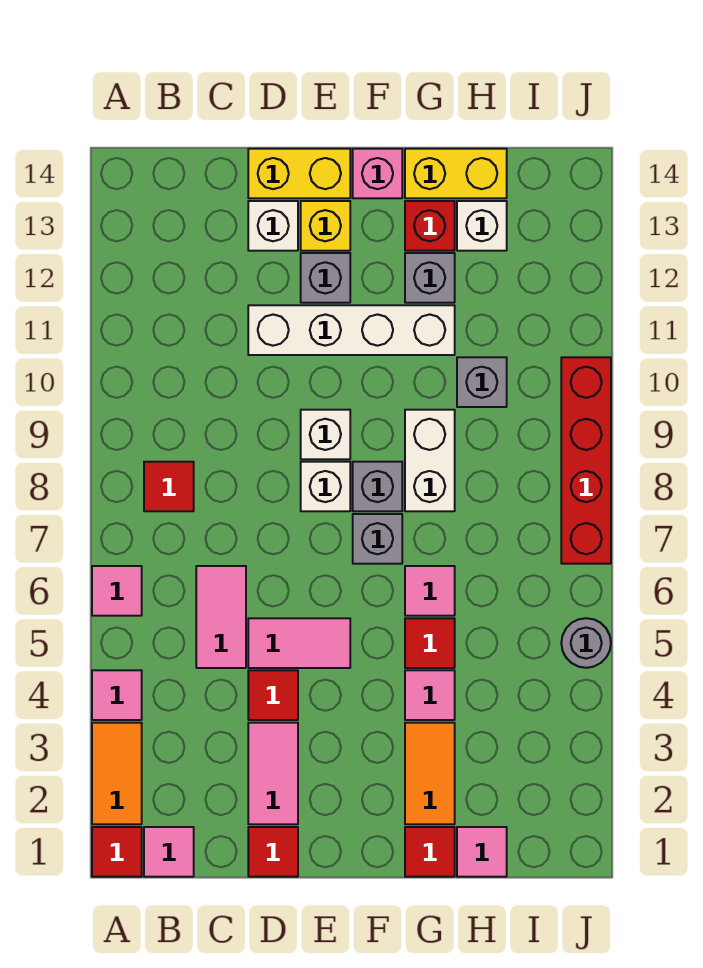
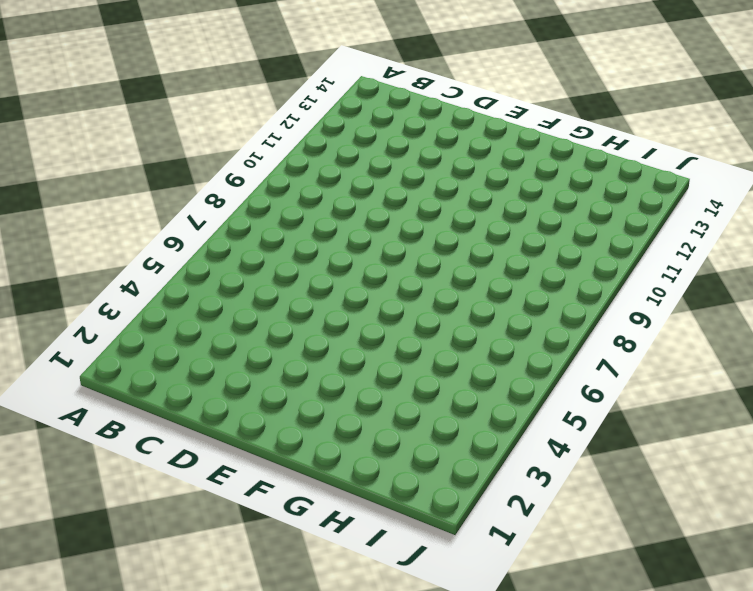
none -> red 1x1 tile [92,827,142,877]
none -> orange 1x2 tile [92,723,142,824]
none -> pink 1x1 tile [92,670,142,720]
none -> pink 1x1 tile [92,566,142,616]

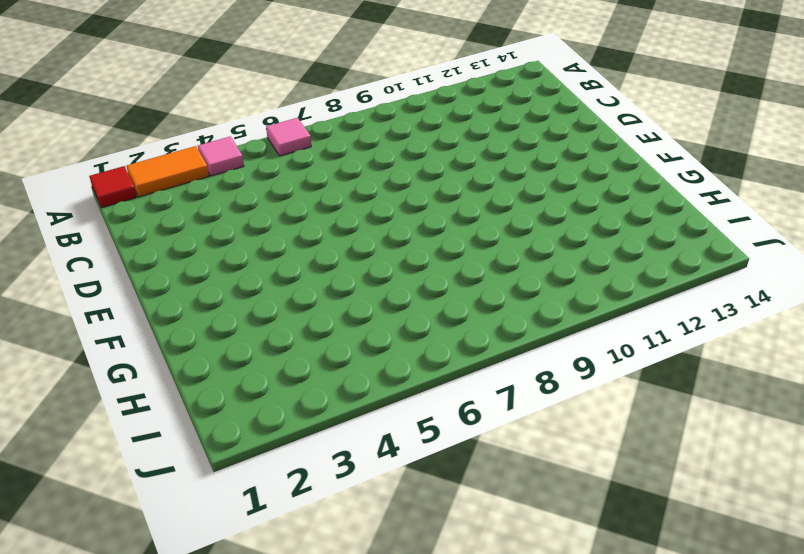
none -> pink 1x1 tile [144,827,194,877]
none -> red 1x1 tile [144,462,194,511]
none -> pink 1x2 tile [196,566,246,668]
none -> red 1x1 tile [248,827,298,877]

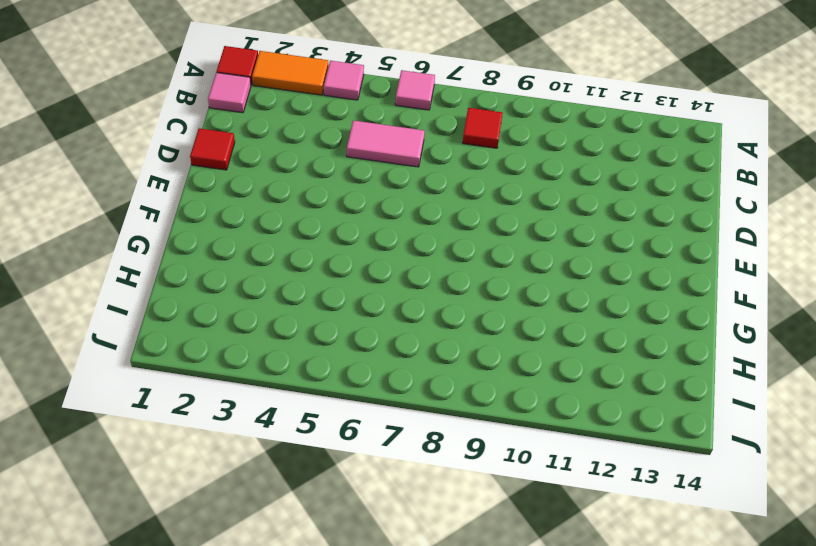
none -> pink 1x2 tile [248,723,298,824]
none -> red 1x1 tile [248,670,298,720]
none -> pink 1x2 tile [248,618,350,668]
none -> white 1x4 brick [248,305,455,355]

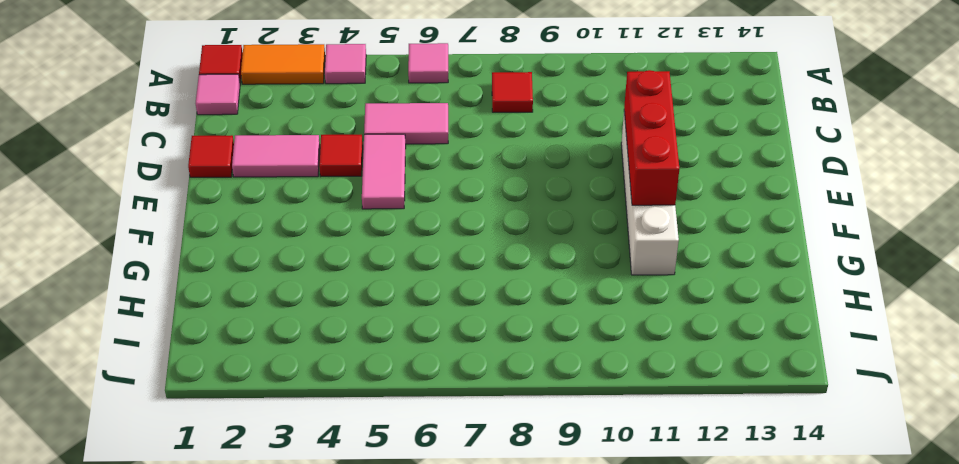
red 1x3 brick [624,70,679,205] -> none
none -> white 1x1 brick [248,201,298,251]
none -> yellow 1x2 brick [248,149,350,198]
none -> white 1x1 brick [301,462,350,511]
none -> white 1x1 brick [301,410,350,459]

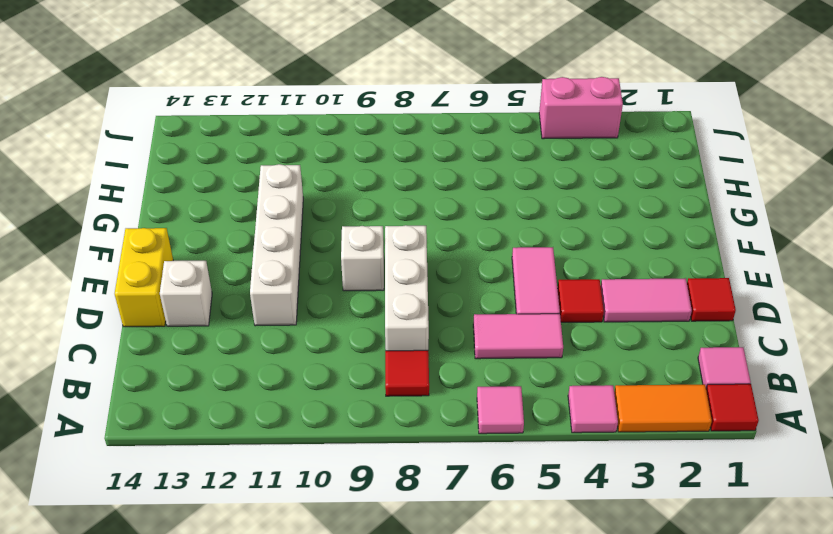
white 1x3 brick [385,225,429,351] -> white 1x1 brick [301,462,350,511]
pink 1x2 brick [539,77,623,139] -> none
none -> grey 1x1 brick [301,253,350,303]
none -> yellow 1x1 brick [301,201,350,251]
none -> grey 1x1 brick [353,514,402,564]
none -> grey 1x1 brick [353,462,402,511]

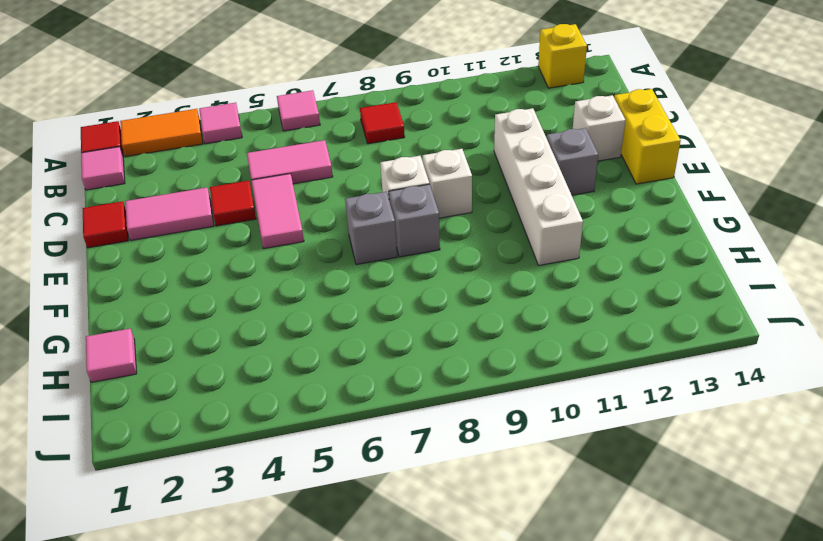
yellow 1x1 brick [538,24,587,88] -> yellow 1x1 brick moved to [301,201,350,251]
none -> pink 1x1 brick [353,149,402,198]
none -> red 1x1 tile [405,827,455,877]
none -> orange 1x2 tile [405,723,455,824]
none -> pink 1x1 tile [405,670,455,720]

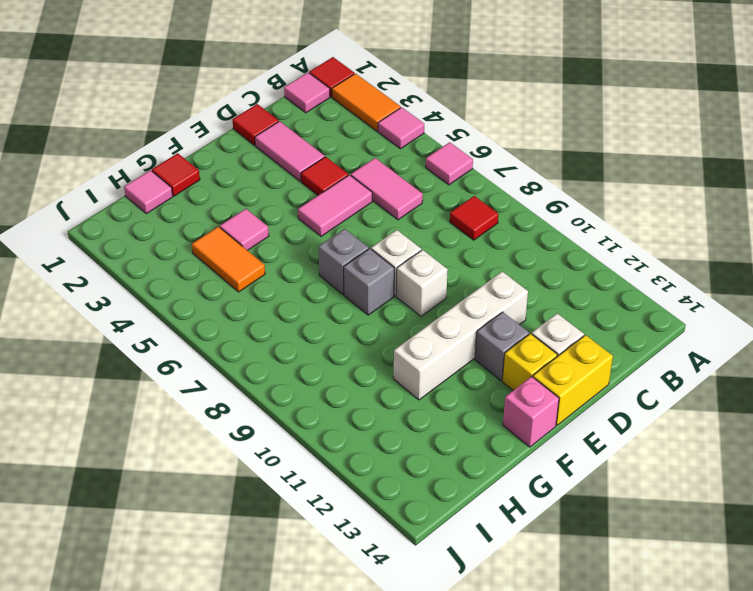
orange 1x2 tile [192,227,265,292] -> orange 1x2 tile moved to [405,723,455,824]
none -> red 1x1 tile [405,618,455,668]
none -> pink 1x1 tile [405,566,455,616]
none -> white 1x2 brick [405,410,455,511]
none -> grey 1x1 brick [405,253,455,303]

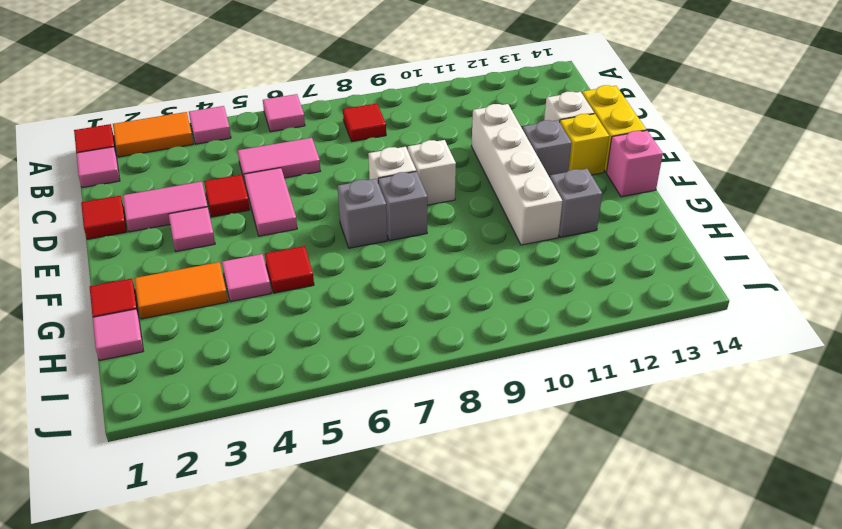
pink 1x1 tile [168,207,215,251] -> pink 1x1 tile moved to [405,566,455,616]
none -> white 1x2 brick [405,410,455,511]
none -> red 1x1 brick [405,201,455,251]
none -> yellow 1x2 brick [405,149,507,198]
none -> grey 1x1 brick [457,357,507,407]

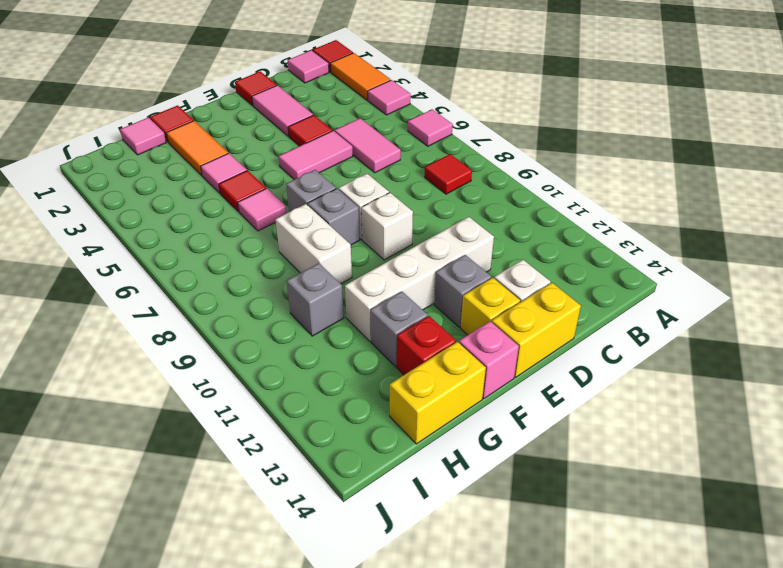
none -> white 1x1 brick [457,201,507,251]
none -> grey 1x1 round brick [561,618,611,668]
none -> red 1x4 brick [561,357,611,564]

